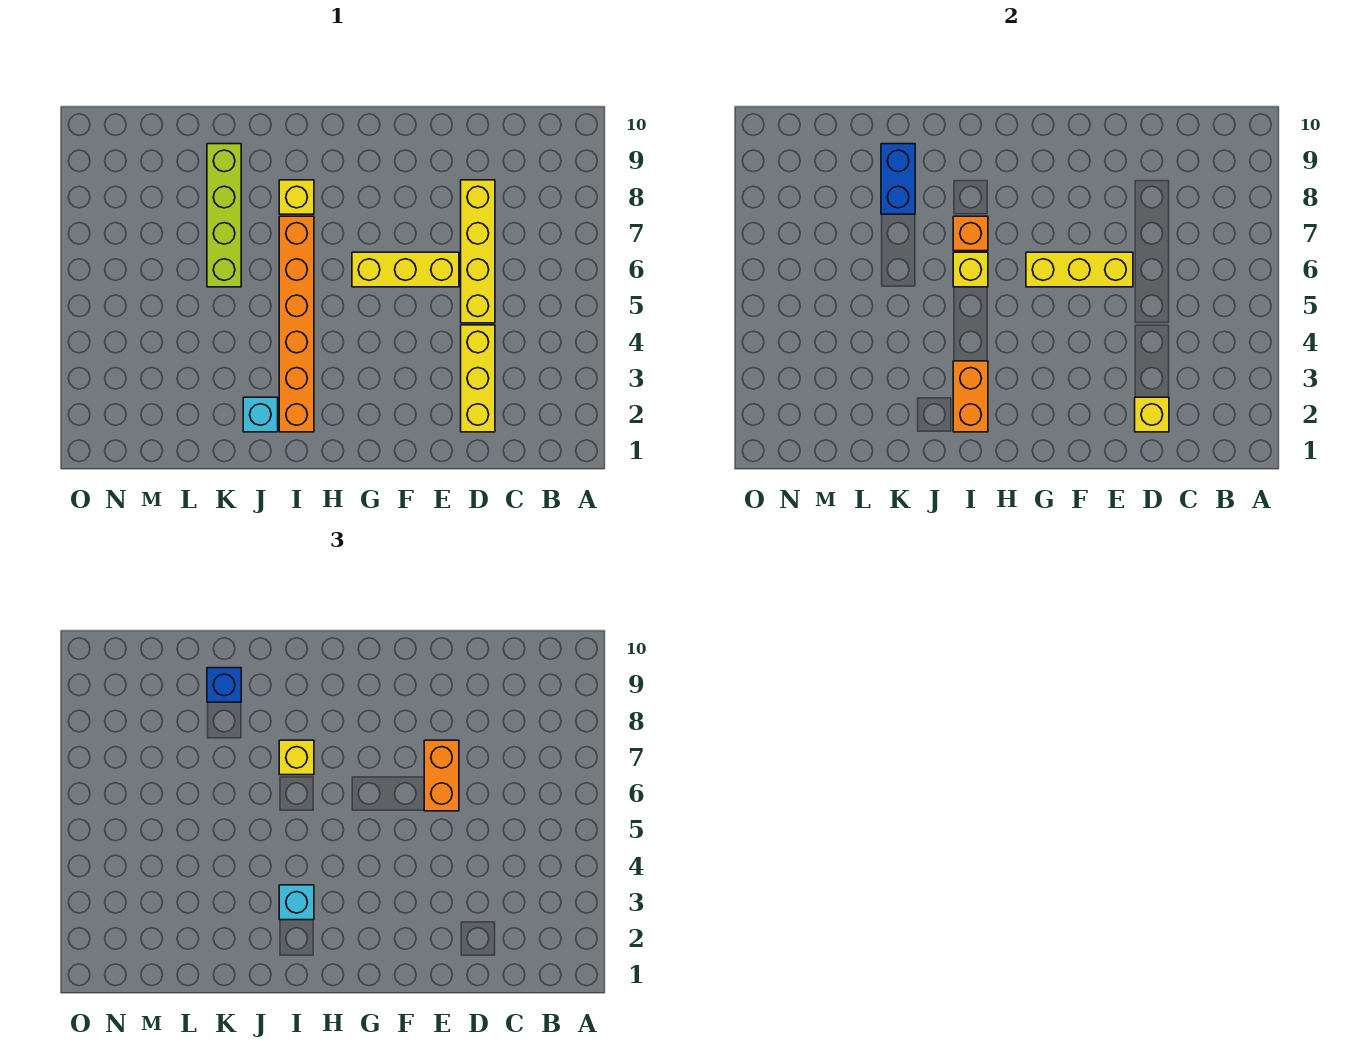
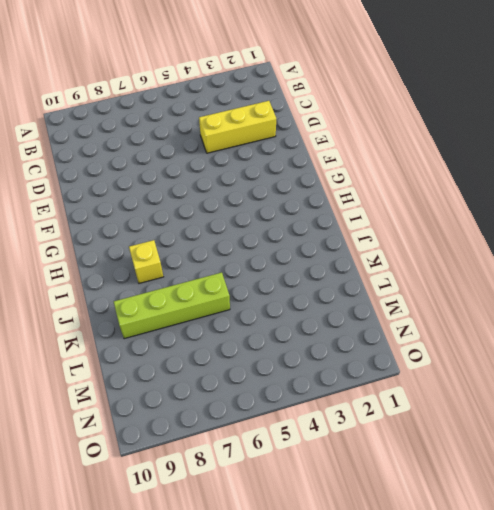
none -> yellow 1x4 brick [461,180,495,323]
none -> yellow 1x3 brick [352,252,459,287]
none -> orange 1x6 brick [279,216,314,432]

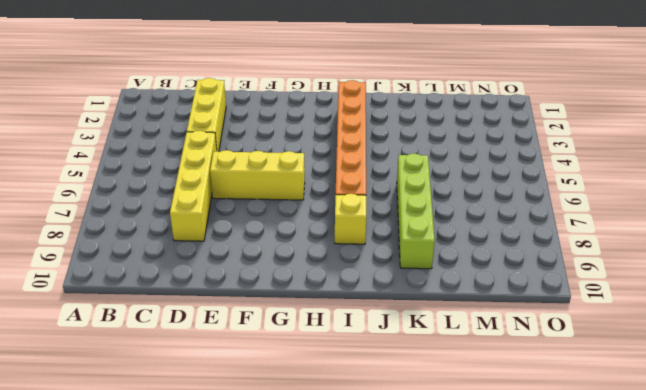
none -> cyan 1x1 brick [243,397,278,432]
none -> yellow 1x1 brick [1135,397,1169,432]
none -> yellow 1x3 brick [1026,252,1133,287]

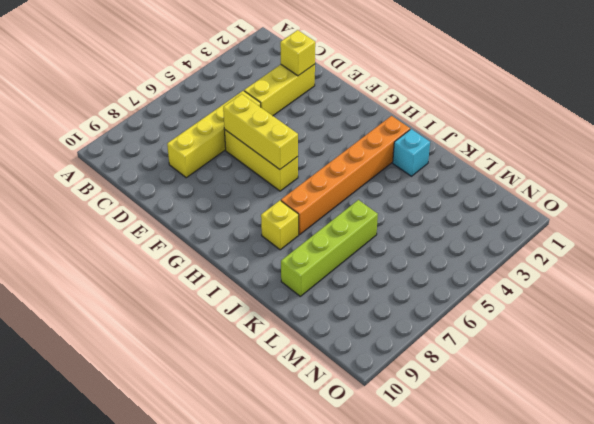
none -> orange 1x2 brick [953,361,988,432]
none -> yellow 1x1 brick [953,252,988,287]
none -> orange 1x1 brick [953,216,988,251]

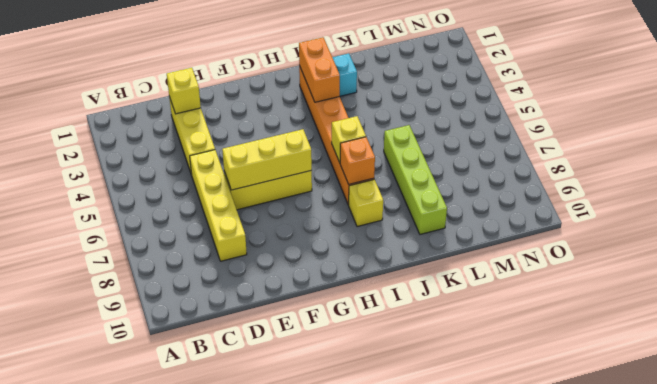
none -> blue 1x2 brick [881,144,915,214]
none -> orange 1x2 brick [424,740,459,811]
none -> cyan 1x1 brick [279,885,314,920]

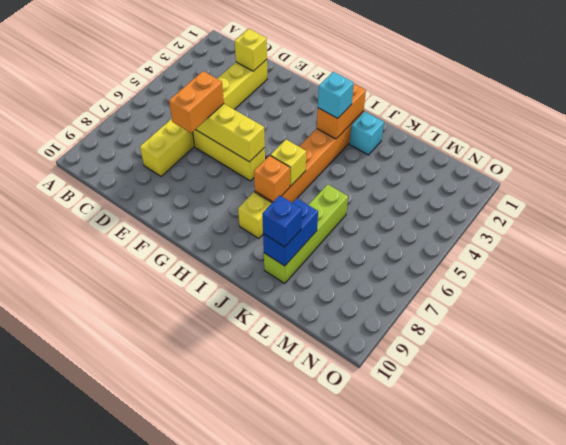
none -> yellow 1x1 brick [279,740,314,775]

